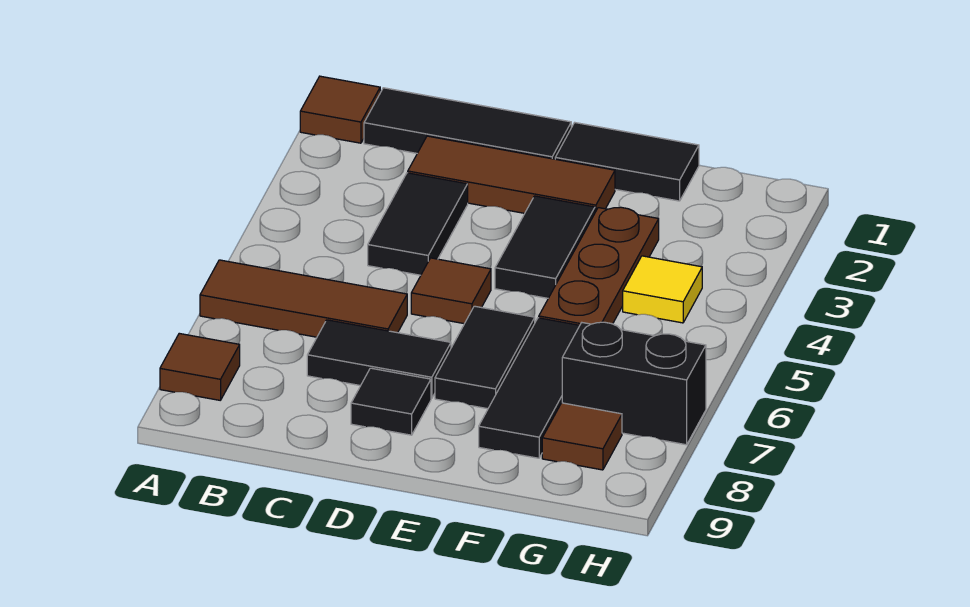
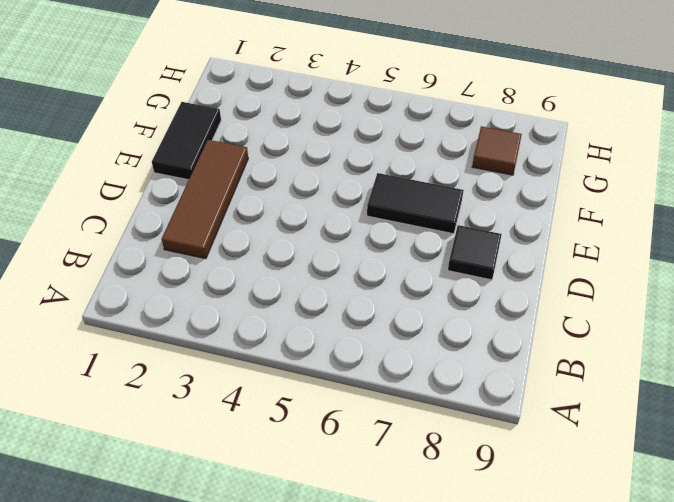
none -> brown 1x1 tile [300,76,380,143]
none -> brown 1x3 tile [200,260,407,337]
none -> brown 1x1 tile [160,333,240,400]

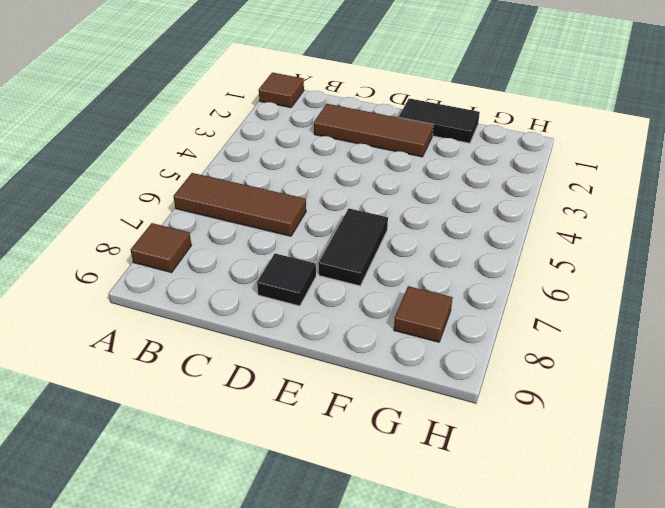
none -> black 1x3 tile [364,88,571,159]
none -> black 1x2 tile [368,173,468,275]
none -> black 1x2 tile [307,320,451,398]

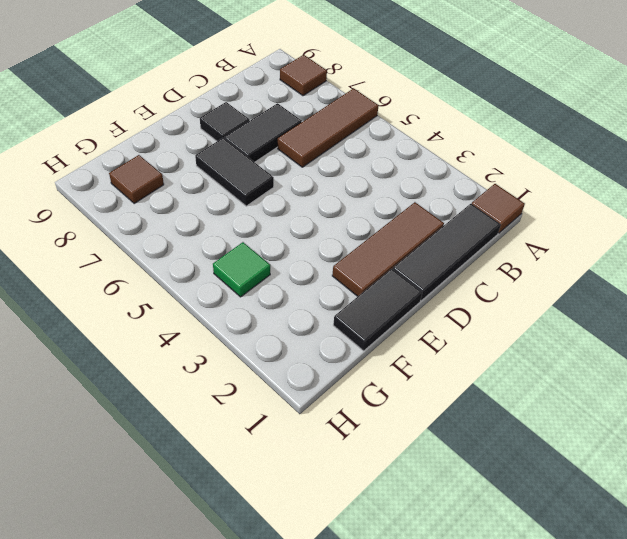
green 1x1 tile [213,242,270,297] -> yellow 1x1 tile [623,256,702,323]
none -> black 1x2 tile [368,173,468,275]
none -> brown 1x1 tile [411,258,491,324]
none -> black 1x2 tile [495,196,595,298]

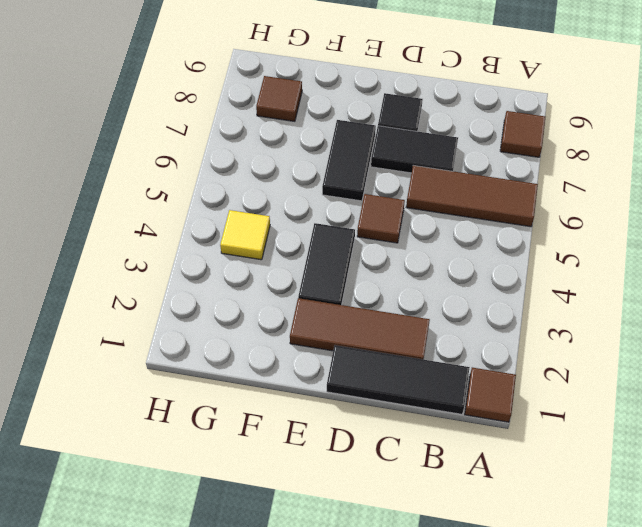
none -> black 1x2 tile [368,173,468,275]
none -> black 1x2 tile [555,123,699,201]
none -> brown 1x3 plate [539,207,659,325]

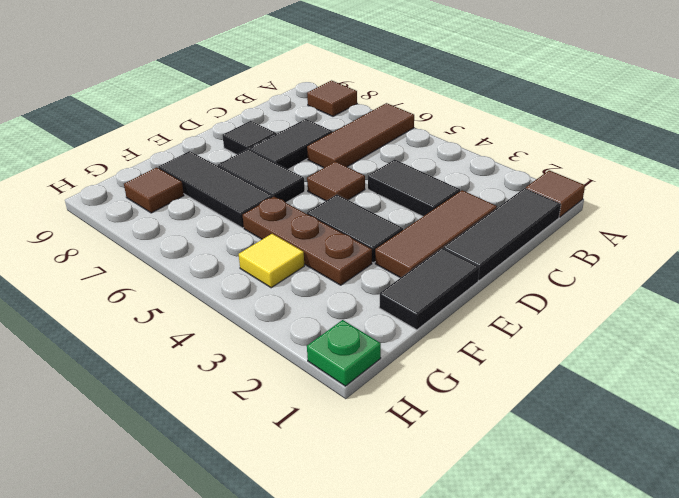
green 1x1 plate [307,320,381,386] -> none
none -> black 1x2 brick [562,322,706,445]

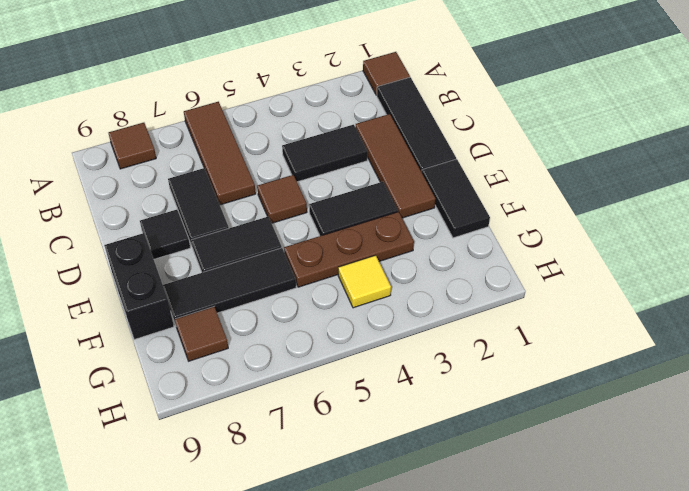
black 1x2 brick [104,233,174,340] -> black 1x2 brick moved to [562,322,706,445]

